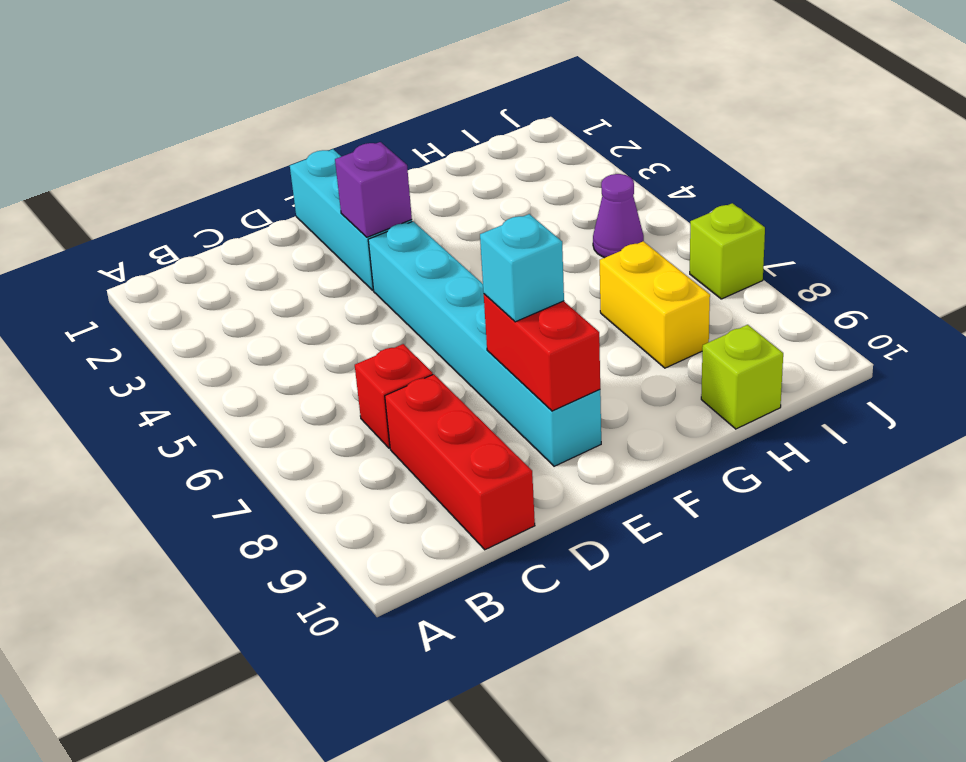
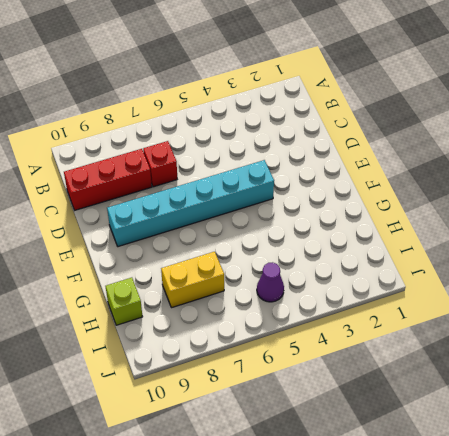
none -> cyan 1x3 brick [290,149,412,290]
none -> lime 1x1 brick [690,203,765,299]

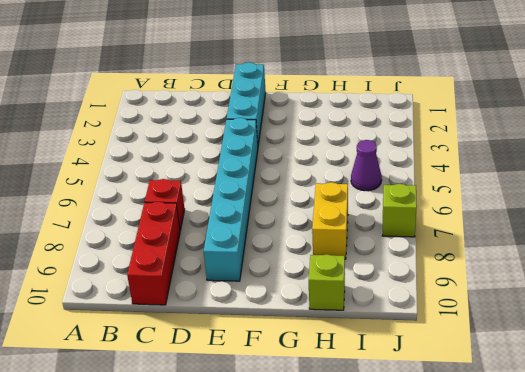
none -> purple 1x1 brick [335,142,412,237]
none -> red 1x2 brick [484,294,600,411]

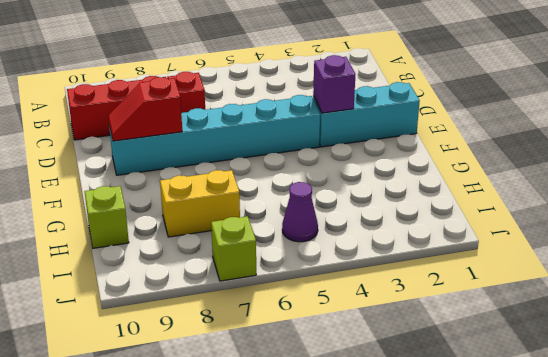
red 1x2 slope [108,77,182,141] -> red 1x2 brick [484,294,600,411]
none -> cyan 1x1 brick [480,214,564,322]

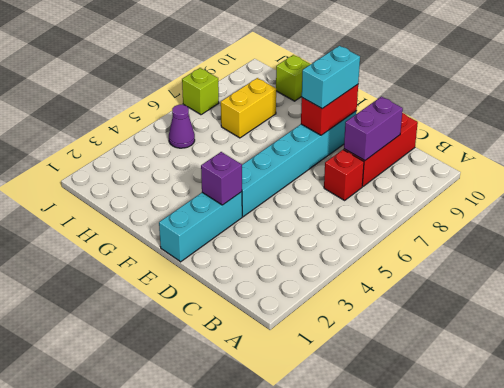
purple 1x2 brick [344,97,403,161] -> none
cyan 1x2 brick [302,46,360,109] -> cyan 1x1 brick [480,214,564,322]

